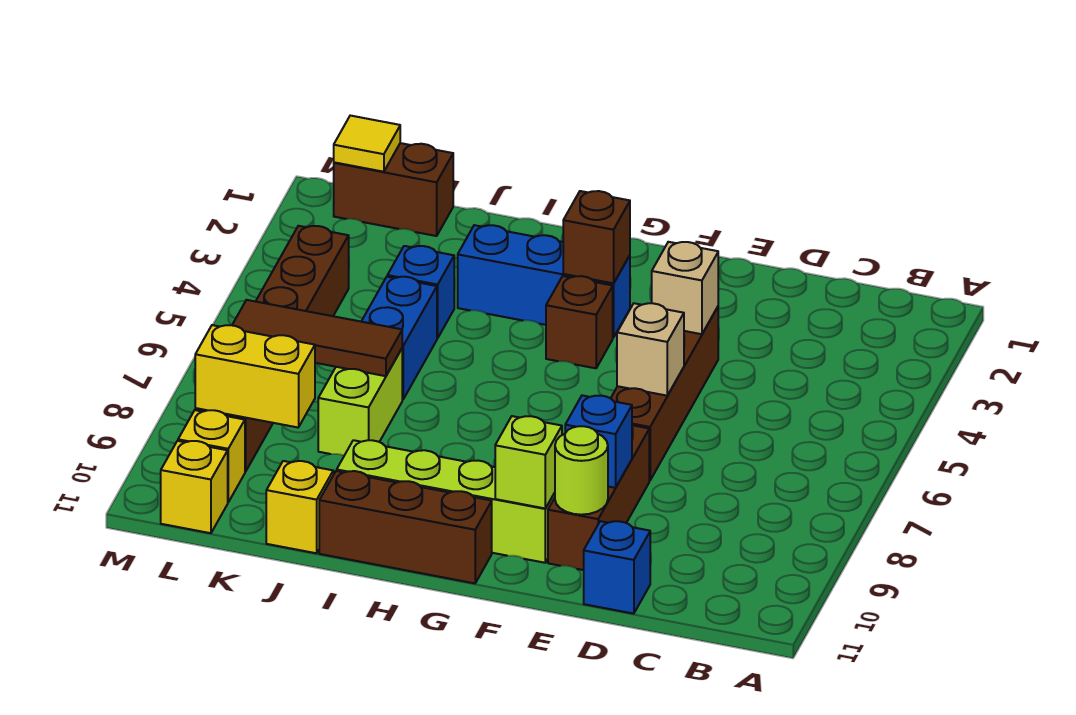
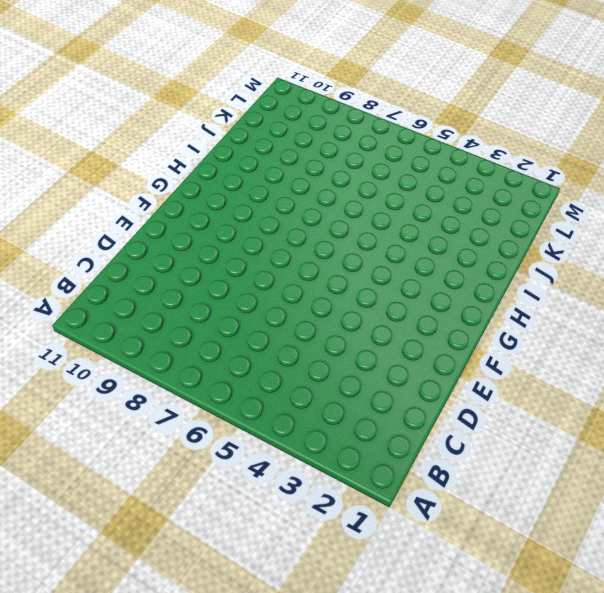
none -> blue 1x1 brick [584,521,650,614]
none -> brown 1x4 brick [611,307,718,481]
none -> brown 1x3 brick [548,425,649,570]

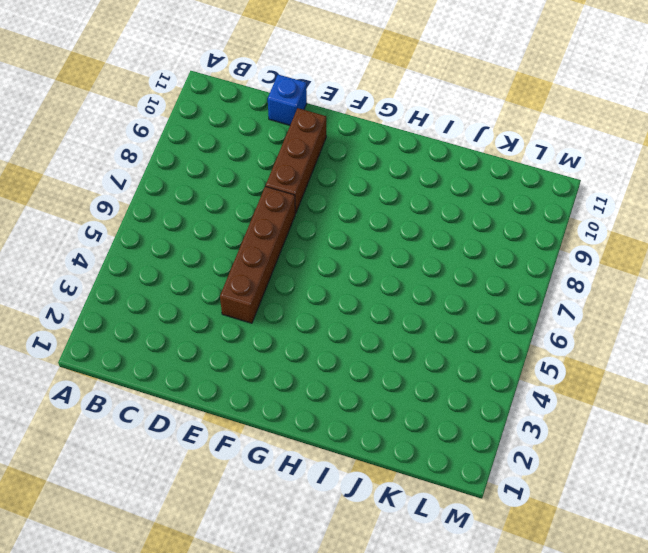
none -> lime 1x4 brick [337,440,555,563]
none -> blue 1x3 brick [458,225,630,338]
none -> brown 1x1 brick [546,276,613,368]

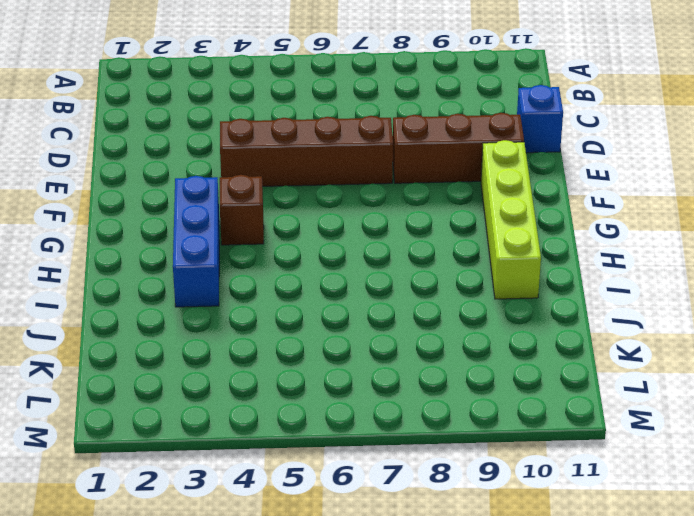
none -> brown 1x3 brick [319,471,492,583]
none -> blue 1x1 brick [387,246,454,338]
none -> blue 1x2 brick [361,277,437,400]

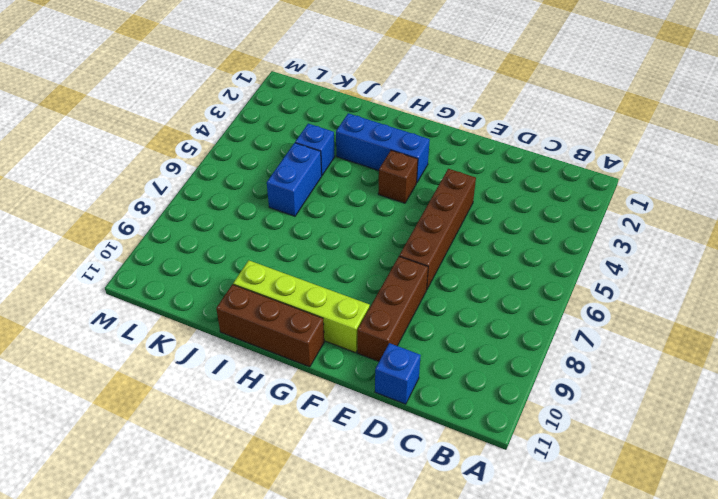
none -> lime 1x2 brick [318,349,402,456]
none -> yellow 1x1 brick [266,461,333,553]
none -> brown 1x2 brick [334,143,453,236]

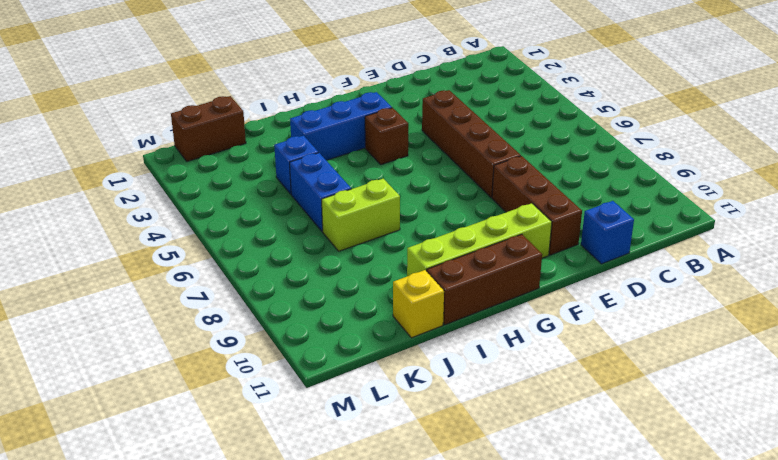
lime 1x2 brick [322,179,400,251] -> lime 1x2 brick turned to [318,349,402,456]
none -> brown 1x6 brick [195,226,349,472]
none -> yellow 1x1 brick [178,410,245,502]
none -> yellow 1x1 brick [161,441,228,533]

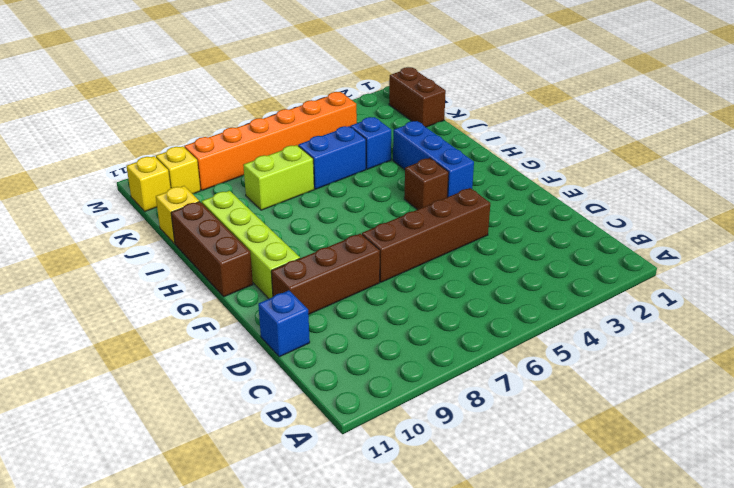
orange 1x6 brick [184,92,357,190] -> brown 1x6 brick [195,226,349,472]
none -> tan 1x1 brick [652,242,718,334]
none -> tan 1x1 brick [617,303,684,396]
none -> blue 1x1 brick [565,395,632,488]

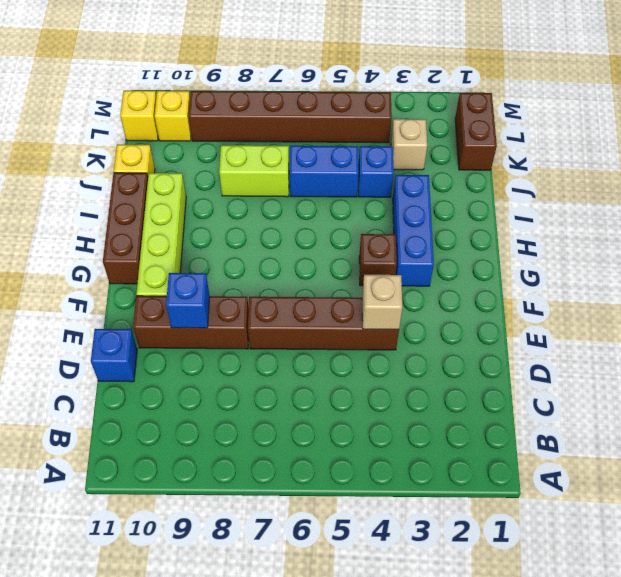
tan 1x1 brick [391,119,427,170] -> tan 1x1 brick moved to [617,303,684,396]
none -> lime 1x1 round brick [555,426,608,515]
none -> lime 1x1 brick [495,416,562,508]
none -> brown 1x1 brick [563,191,630,283]

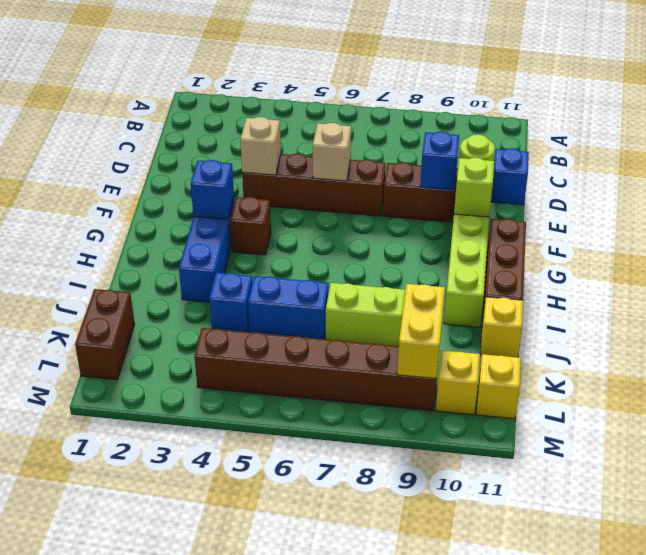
blue 1x1 brick [191,160,234,220] -> brown 1x1 brick [563,191,630,283]
none -> brown 1x3 tile [232,300,402,376]
none -> yellow 1x1 tile [334,116,400,172]

